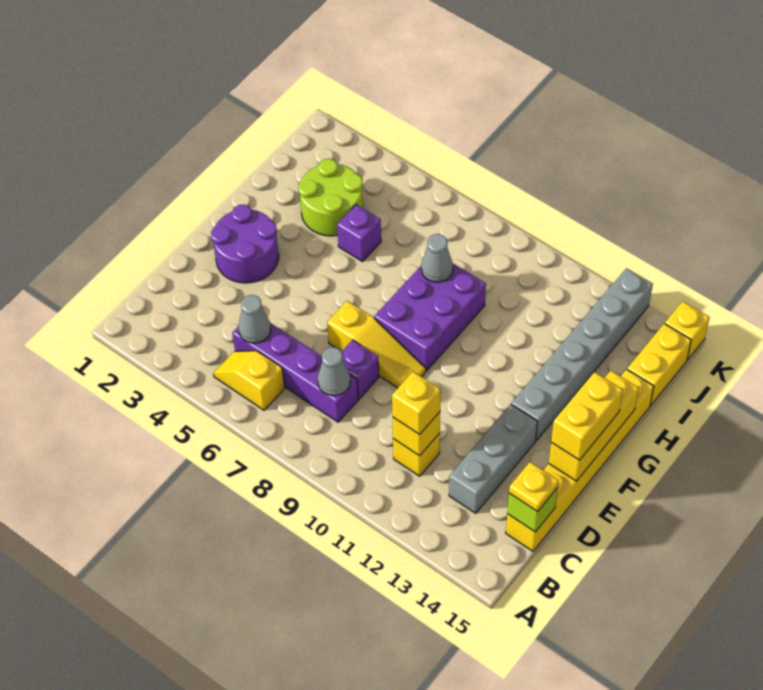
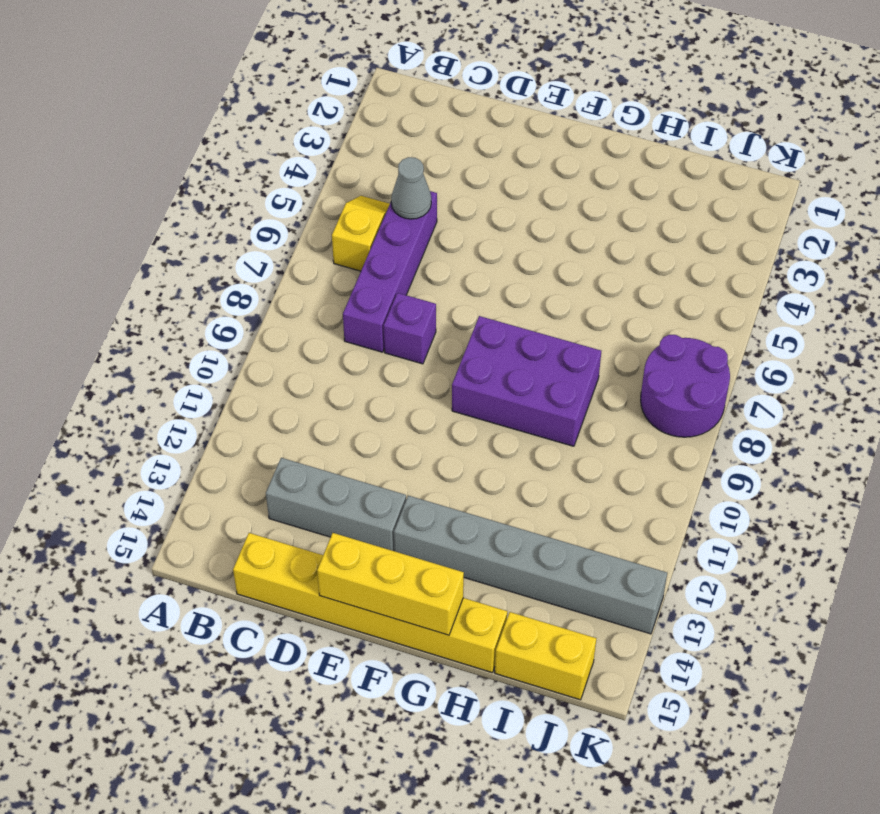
purple 2x2 round brick [641,335,730,437] -> purple 2x2 round brick moved to [211,205,279,283]
none -> yellow 1x1 brick [393,433,440,476]
none -> yellow 1x3 slope [327,301,426,388]
none -> lime 2x2 round brick [298,159,363,236]

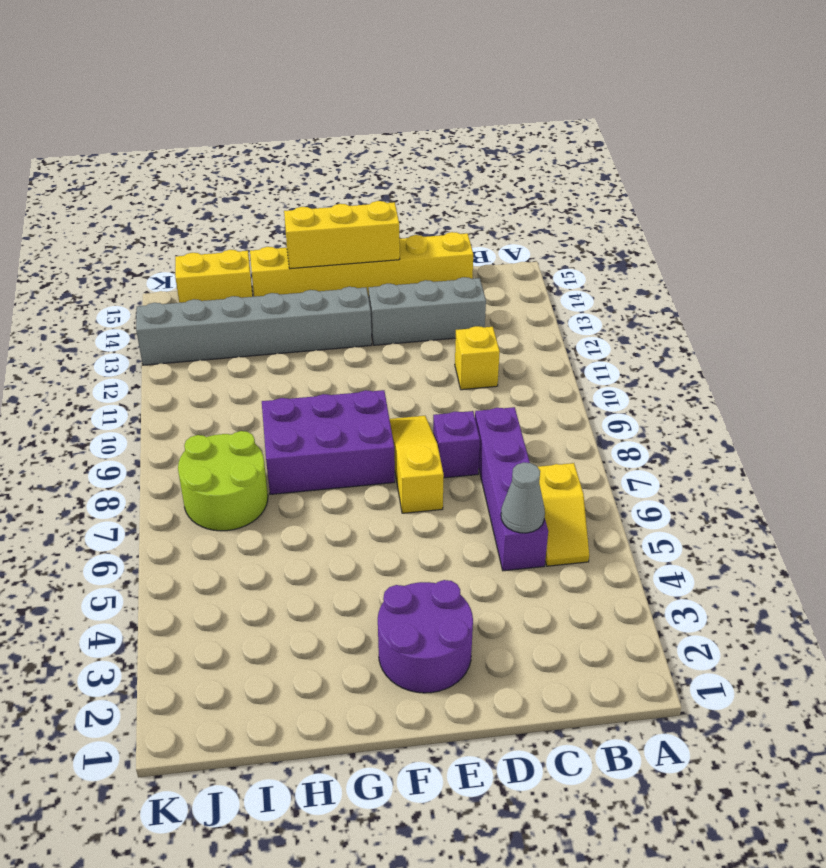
lime 2x2 round brick [178,431,268,531] -> lime 2x2 round brick moved to [298,159,363,236]
none -> purple 1x1 brick [337,205,381,261]
none -> yellow 1x1 brick [665,301,710,360]
none -> grey 1x1 cone [318,347,350,396]

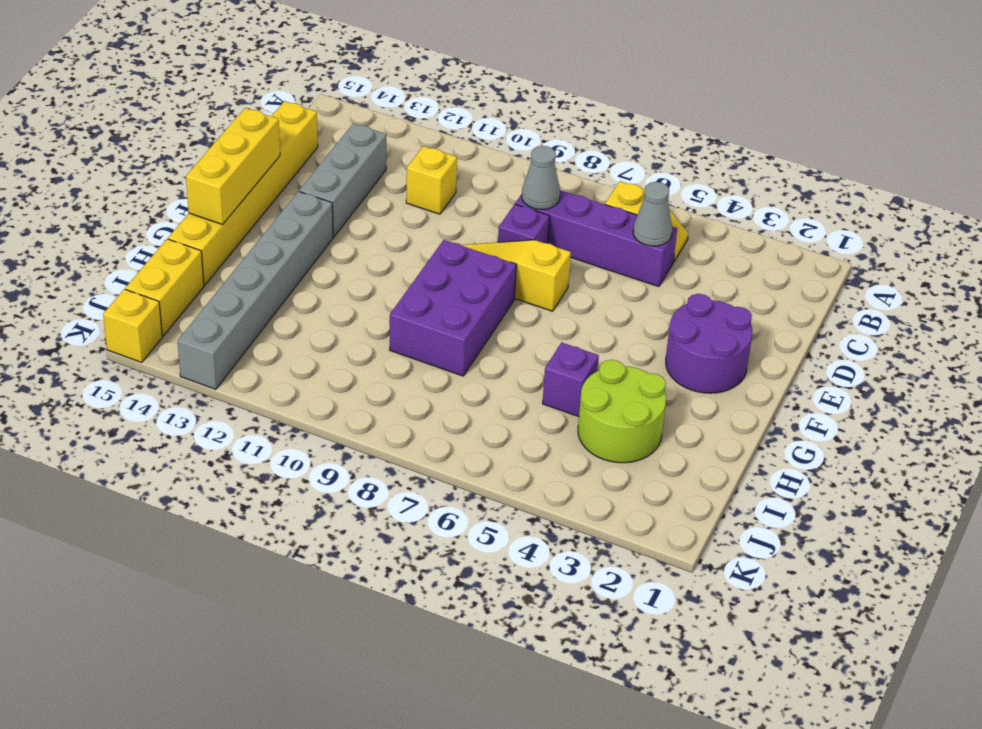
none -> yellow 1x1 brick [393,412,440,456]
none -> lime 1x1 brick [507,488,558,532]
none -> grey 1x1 cone [421,234,453,282]

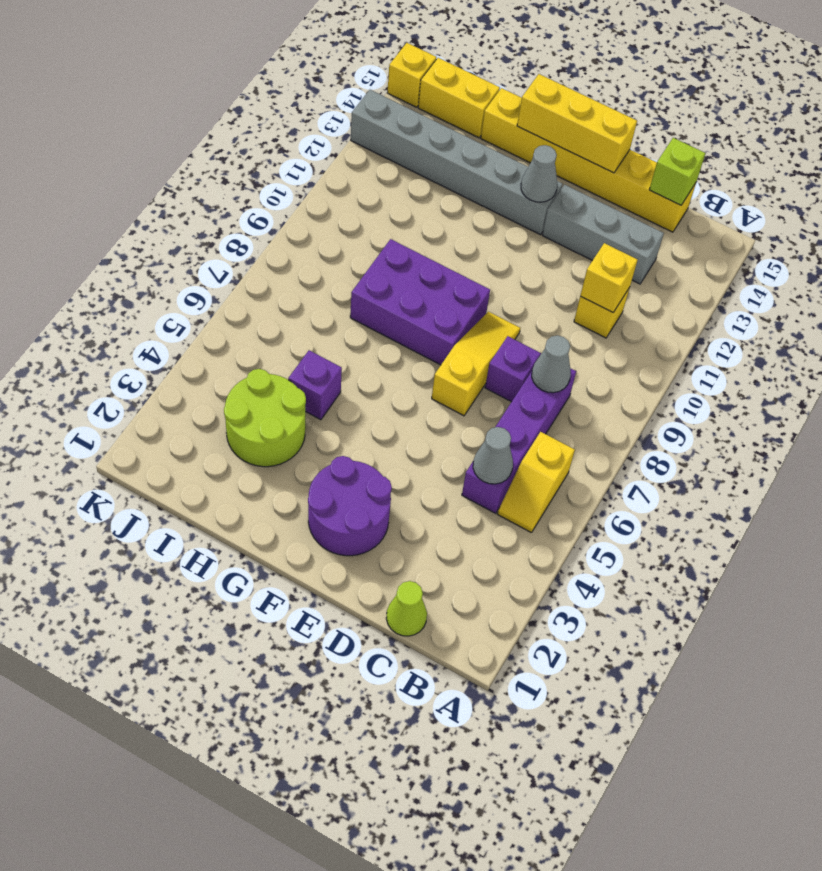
lime 1x1 cone [386,581,427,636] -> none
grey 1x1 cone [521,145,557,202] -> grey 1x1 cone moved to [421,234,453,282]
none -> yellow 1x1 brick [392,372,441,434]
none -> yellow 1x1 plate [509,462,559,512]
none -> yellow 1x2 brick [551,372,623,460]

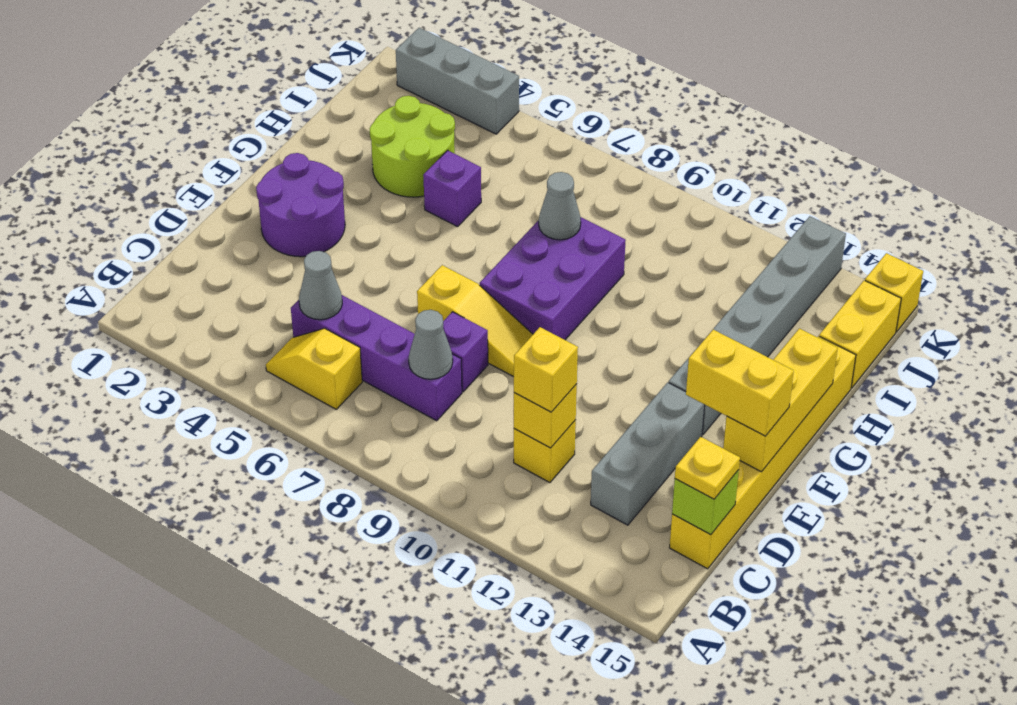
yellow 1x2 brick [686,330,794,436] -> yellow 1x2 brick turned to [551,372,623,460]
grey 1x3 brick [396,28,519,134] -> none

